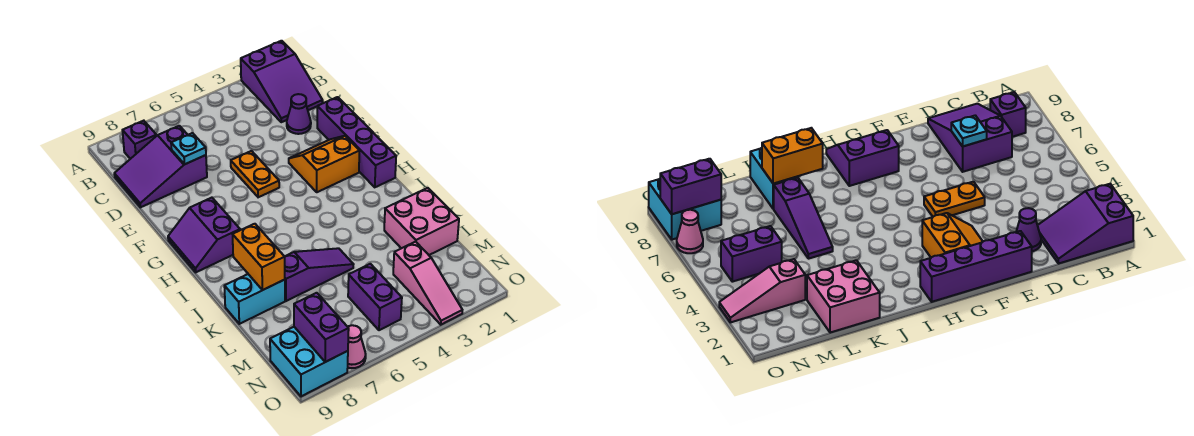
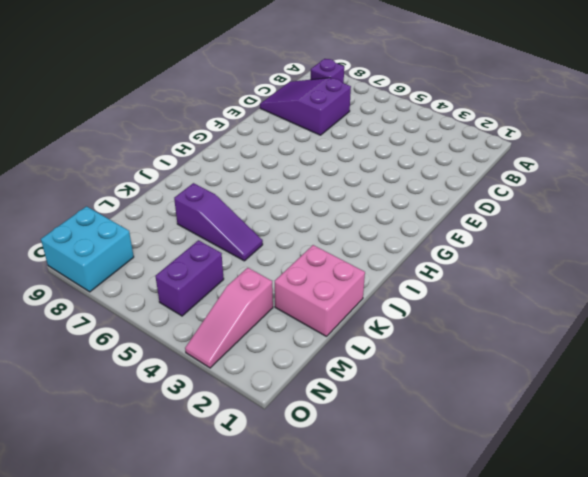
none -> purple 2x3 slope [241,41,323,122]
none -> purple 1x1 cone [287,94,311,134]
none -> purple 1x4 brick [317,97,396,187]

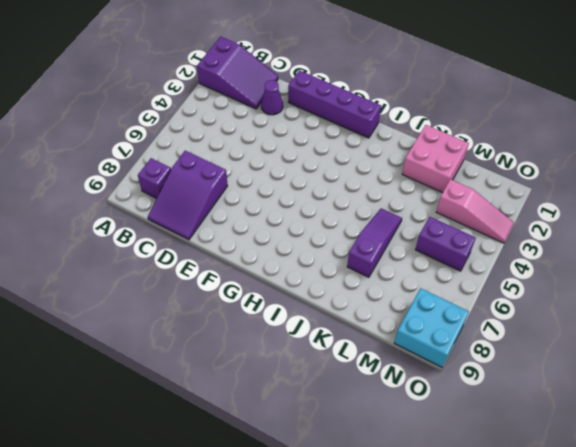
none -> orange 1x2 plate [231,151,279,197]
none -> orange 2x2 slope [289,136,360,192]
none -> purple 2x2 slope [168,198,240,272]

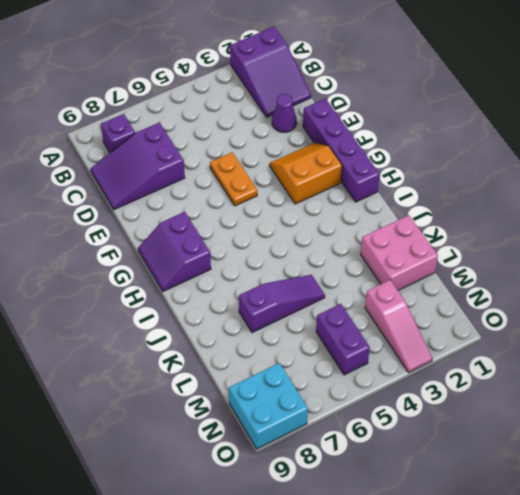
none -> cyan 1x2 brick [224,274,285,324]
none -> pink 1x1 cone [348,325,366,368]
none -> cyan 1x1 plate [171,133,206,164]

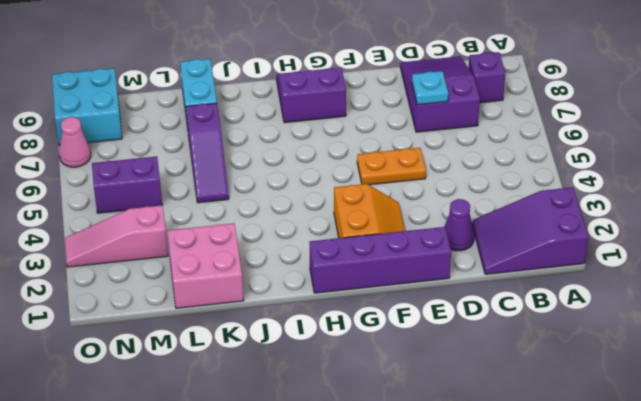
none -> orange 1x2 brick [233,224,285,290]
none -> purple 1x2 brick [294,293,349,362]

